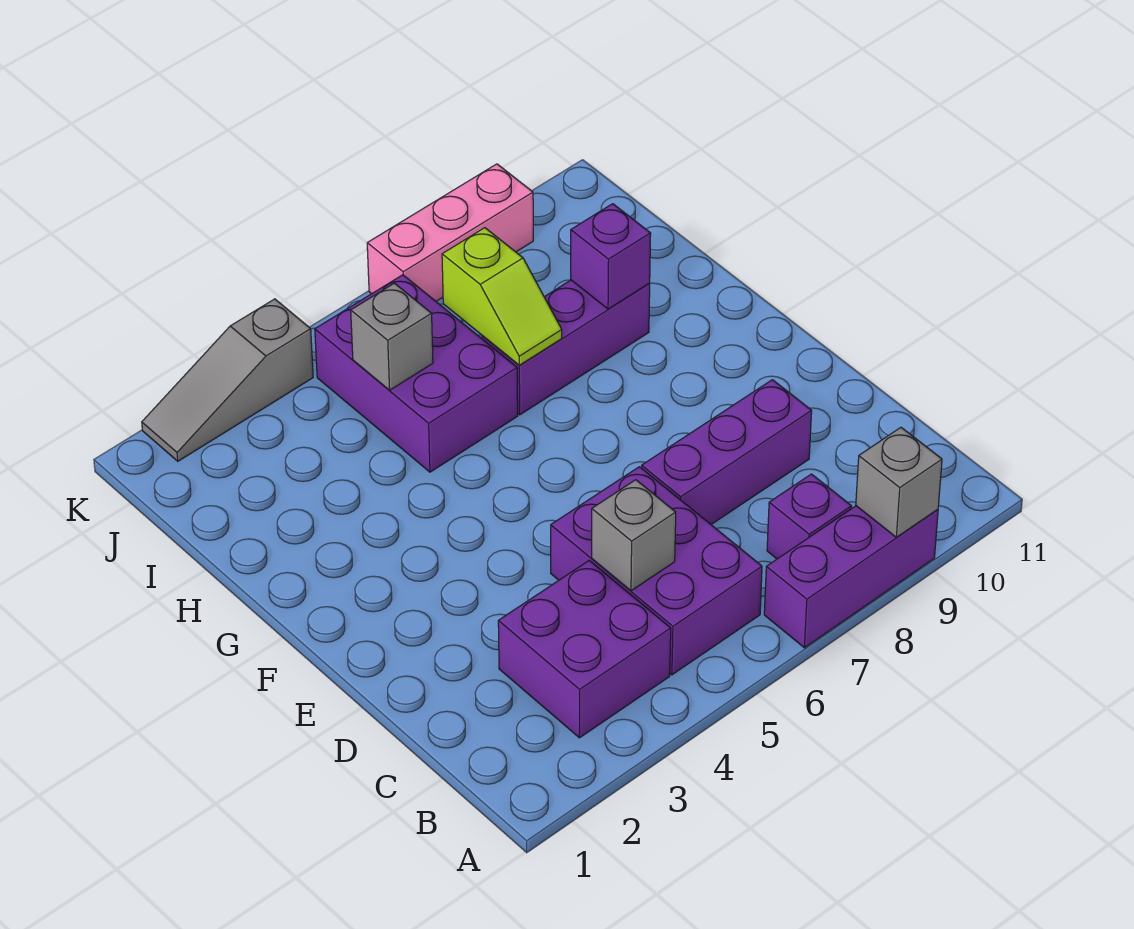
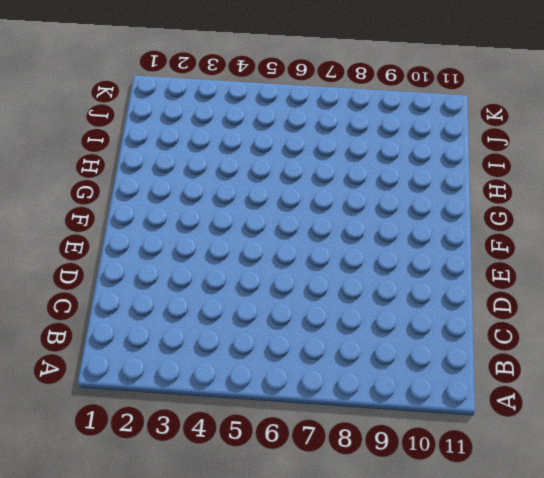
none -> purple 1x3 brick [764,506,938,648]
none -> purple 2x2 brick [498,560,671,738]
none -> purple 2x3 brick [551,467,762,675]

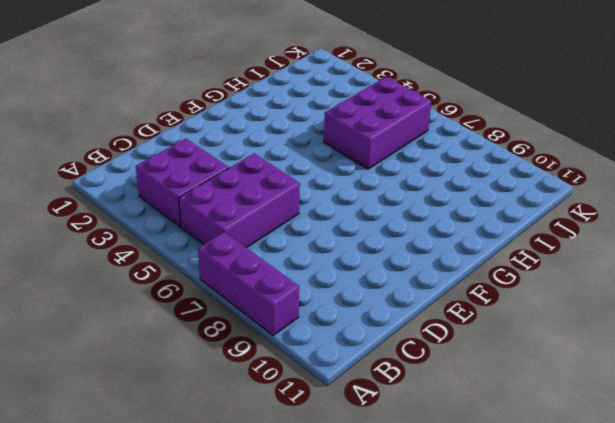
none -> purple 1x1 brick [767,474,852,559]
none -> purple 1x3 brick [642,380,812,524]
none -> purple 1x3 brick [482,280,650,415]

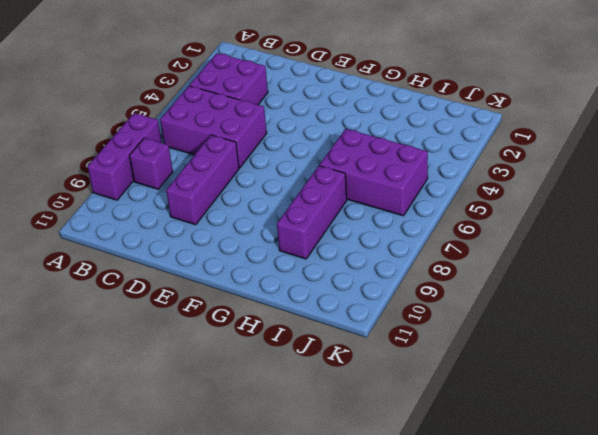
none -> grey 1x3 slope [142,299,313,461]
none -> pink 1x3 brick [367,164,533,301]
none -> grey 1x1 brick [856,428,942,537]

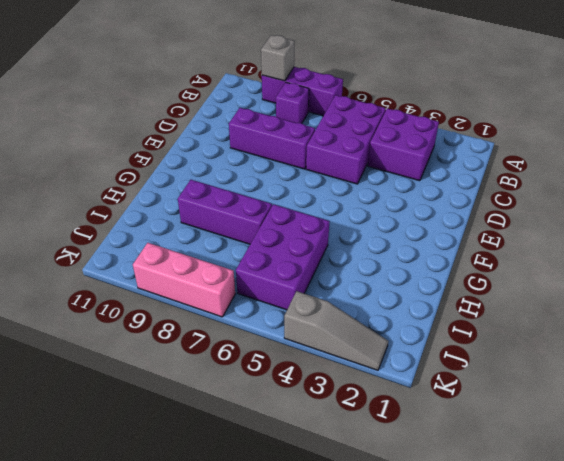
none -> grey 1x1 brick [592,480,676,591]
none -> lime 1x2 slope [442,228,562,365]
none -> purple 1x1 brick [571,204,651,309]

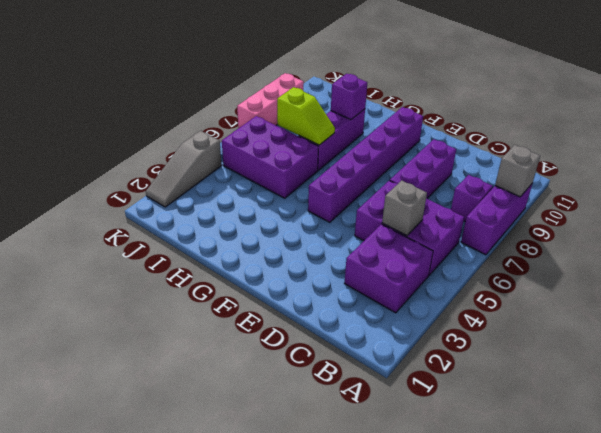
purple 1x6 brick [308,107,423,222] -> none
none -> grey 1x1 brick [351,283,433,390]

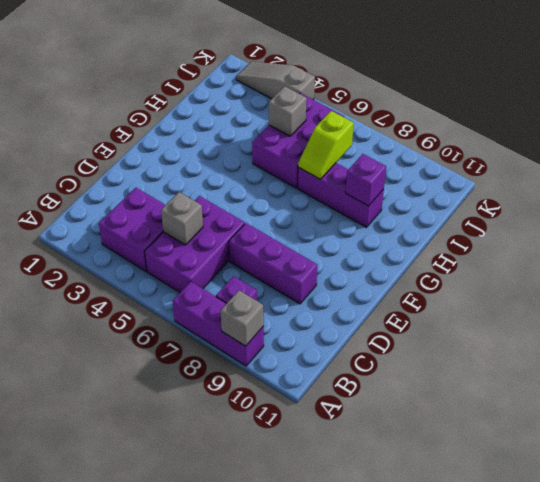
none -> pink 1x3 brick [367,164,533,301]

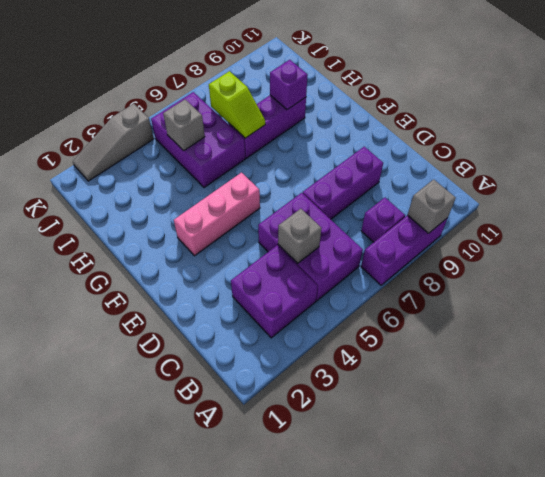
pink 1x3 brick [174,173,260,256] -> pink 1x3 brick moved to [367,164,533,301]

